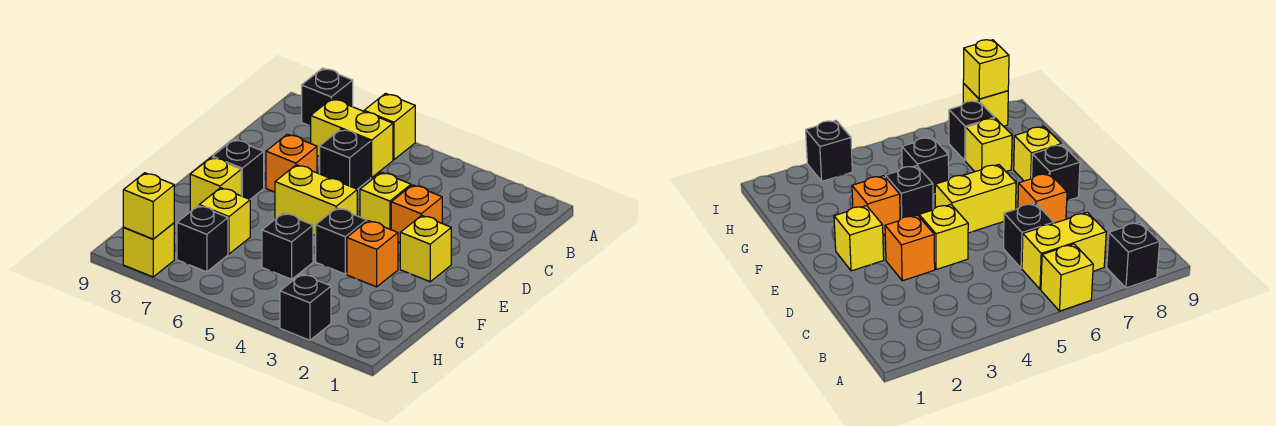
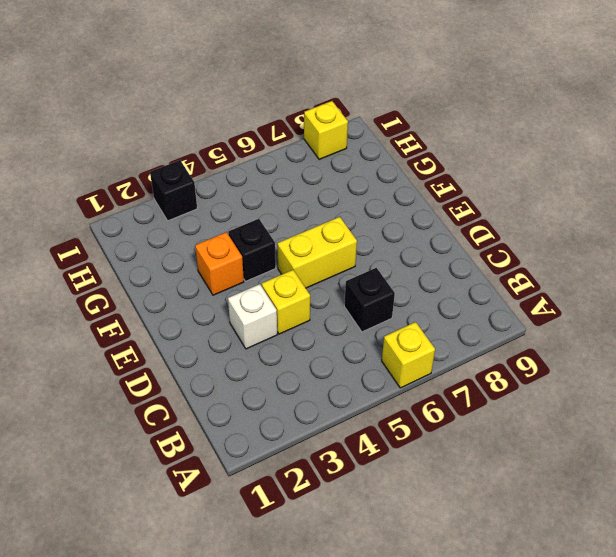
white 1x1 brick [228,284,277,349] -> orange 1x1 brick [391,185,442,243]
none -> black 1x1 brick [302,68,353,126]
none -> yellow 1x2 brick [311,99,393,178]
none -> orange 1x1 brick [266,134,317,192]

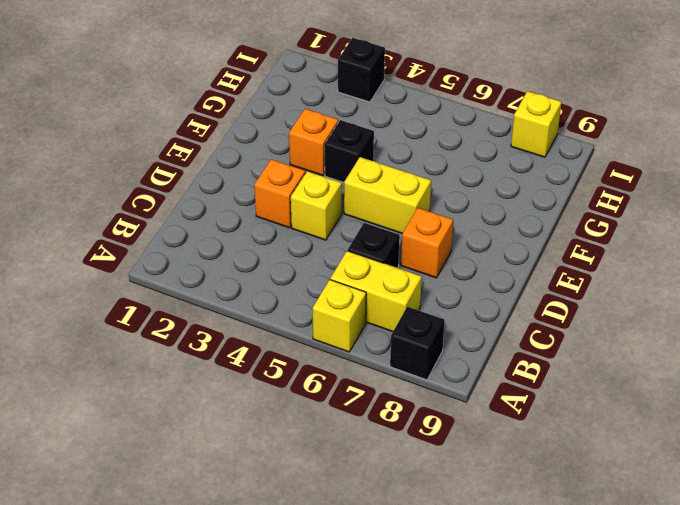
none -> yellow 1x1 brick [400,215,451,282]
none -> black 1x1 brick [213,139,264,199]
none -> yellow 1x1 brick [190,157,241,212]

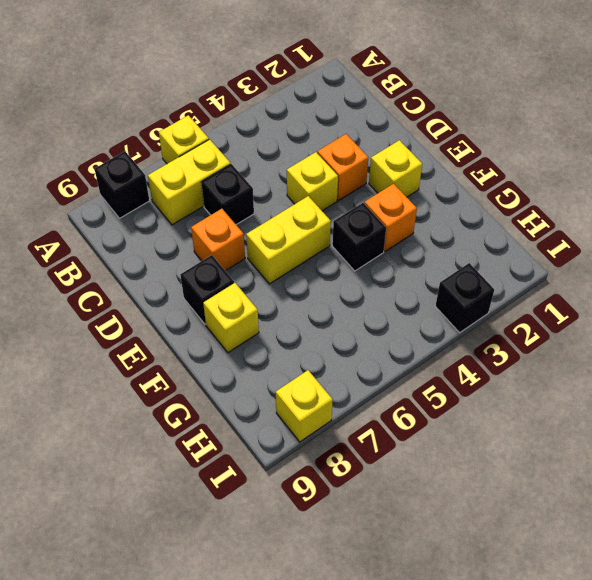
none -> black 1x1 brick [262,213,313,279]
none -> yellow 1x1 brick [199,188,250,254]
none -> black 1x1 brick [177,206,228,272]

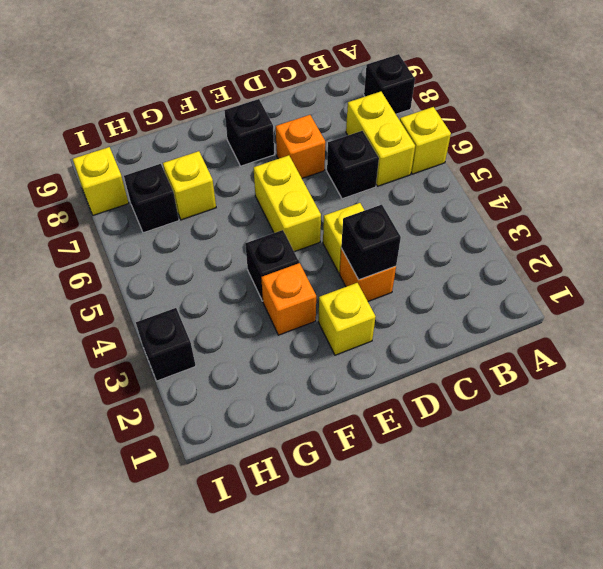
black 1x1 brick [341,205,401,280] -> black 1x1 brick moved to [262,213,313,279]
none -> yellow 1x1 brick [190,157,241,212]
none -> yellow 1x1 brick [123,173,174,239]

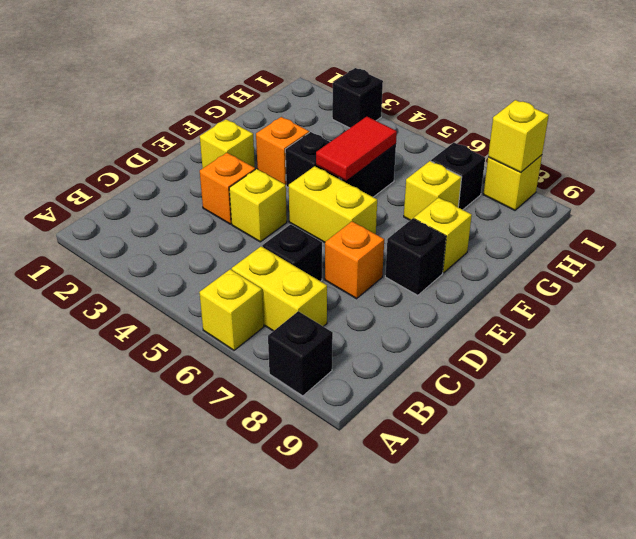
red 1x2 tile [316,117,397,180] -> none

